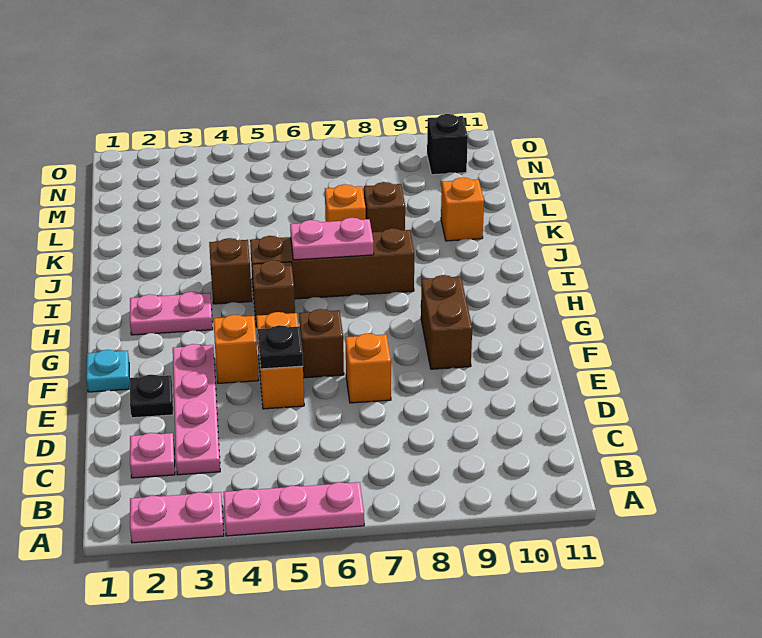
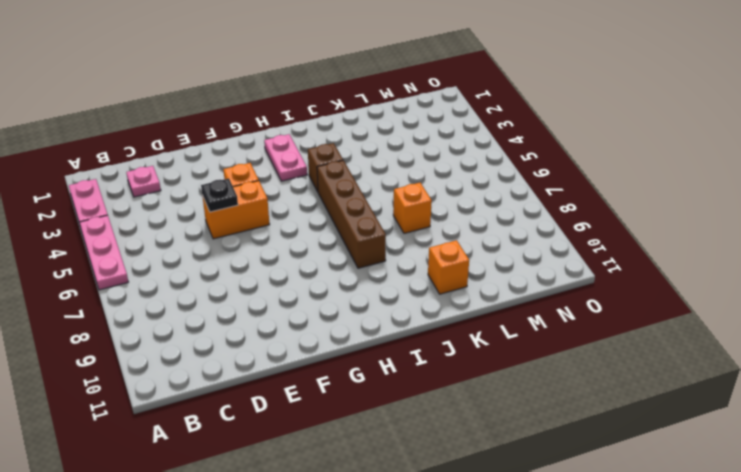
none -> pink 1x4 plate [173,344,220,475]
none -> black 1x1 plate [130,374,173,418]
none -> orange 1x1 brick [346,333,391,403]

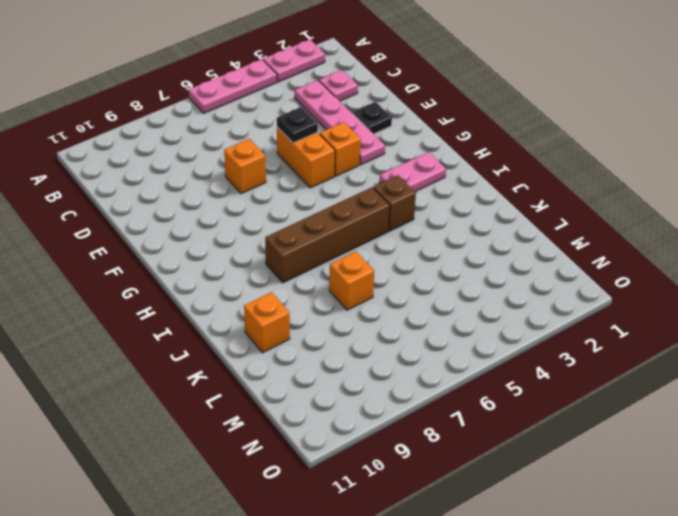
none -> cyan 1x1 plate [86,350,129,392]
none -> brown 1x1 brick [299,309,344,378]
none -> brown 1x2 brick [421,275,472,369]

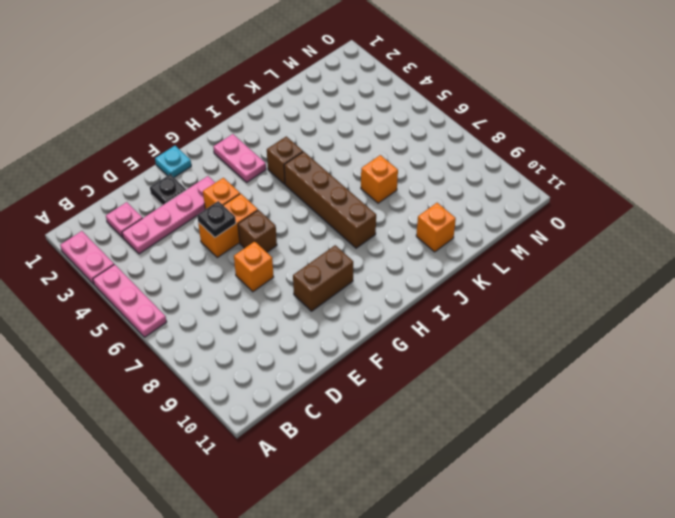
none -> brown 1x1 brick [252,260,295,327]
none -> brown 1x1 brick [364,182,405,232]
none -> black 1x1 brick [427,114,468,175]

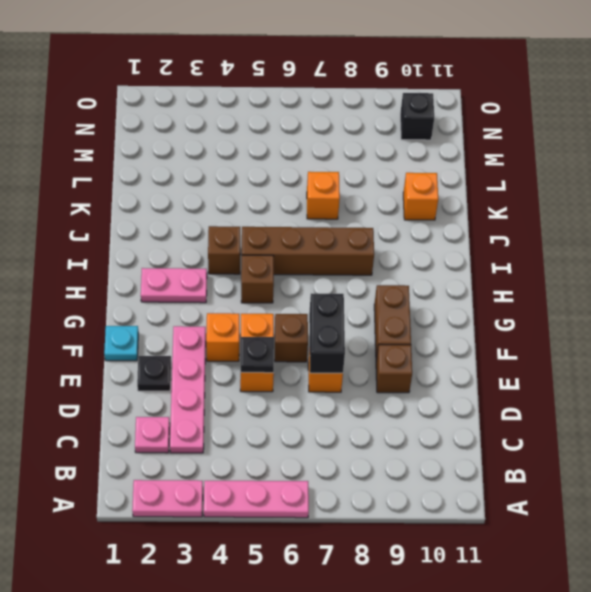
black 1x2 brick [309,294,345,373] -> none
brown 1x1 brick [376,345,412,393] -> brown 1x1 brick moved to [364,182,405,232]
none -> pink 1x2 plate [290,218,374,260]

